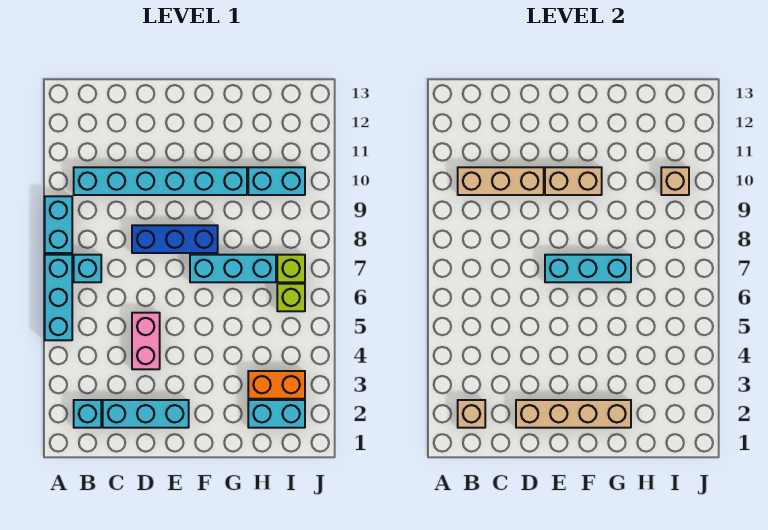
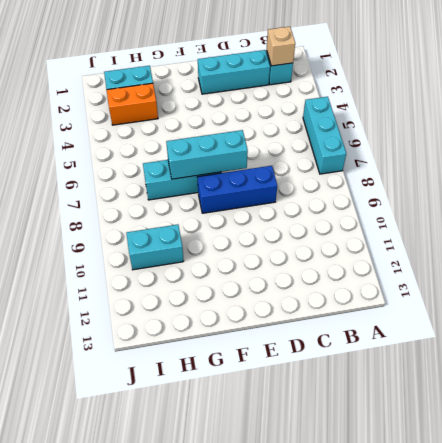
none -> cyan 1x2 brick [45,196,72,253]
none -> cyan 1x1 brick [74,255,101,282]
none -> cyan 1x6 brick [74,167,247,195]

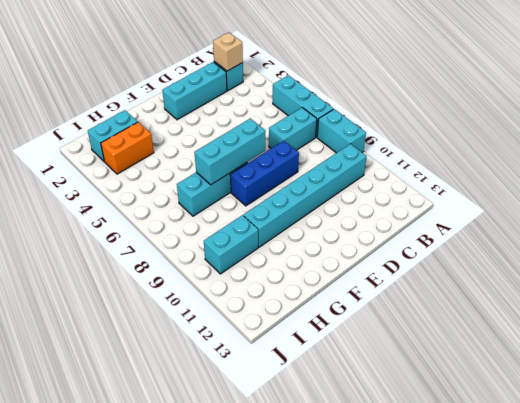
cyan 1x2 brick [269,108,317,150] -> cyan 1x1 brick [74,255,101,282]
none -> pink 1x2 brick [132,313,160,369]
none -> lime 1x1 brick [277,284,305,311]
none -> lime 1x1 brick [277,255,305,282]

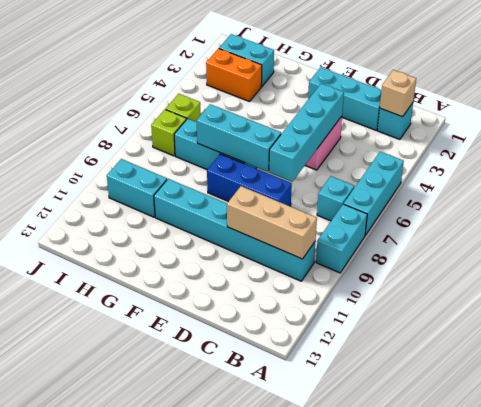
cyan 1x4 brick [269,84,344,182] -> none
none -> tan 1x4 brick [516,400,631,428]
none -> tan 1x2 brick [545,167,602,195]
none -> tan 1x1 brick [661,167,689,195]

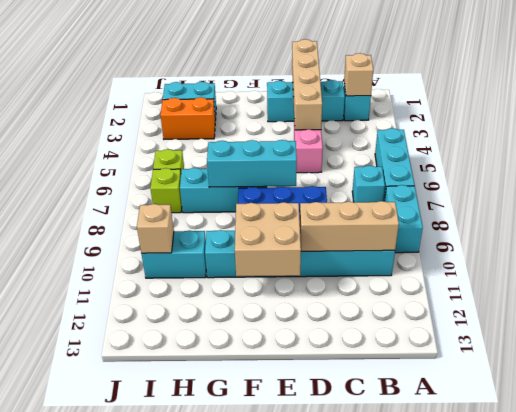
tan 1x4 brick [292,39,322,130] -> tan 1x4 brick turned to [516,400,631,428]
tan 2x2 brick [235,202,301,276] -> tan 1x2 brick [545,167,602,195]

